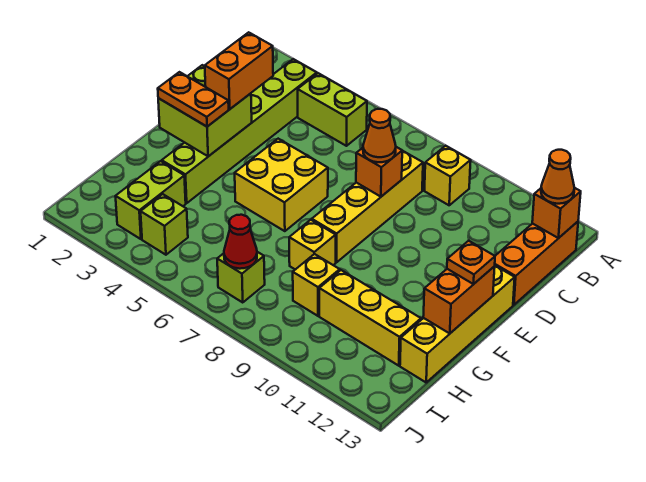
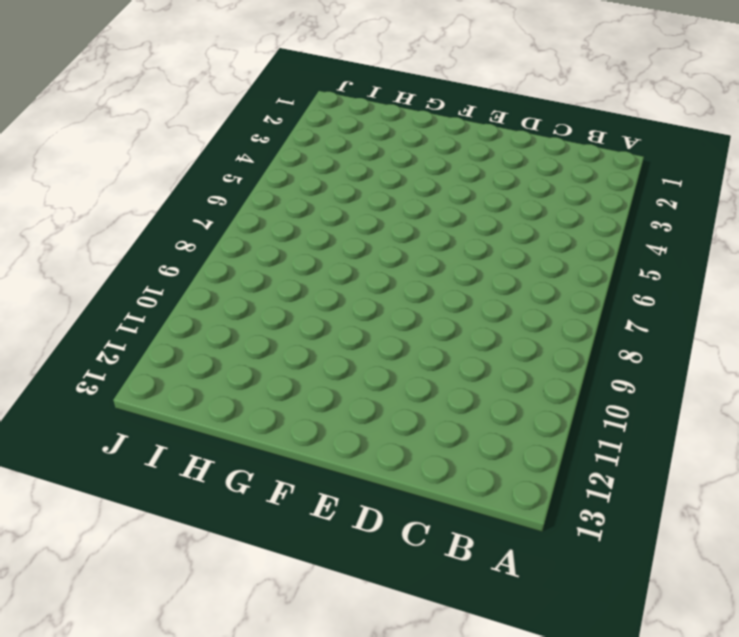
none -> lime 1x6 brick [162,59,317,203]
none -> lime 1x2 brick [298,73,367,146]
none -> yellow 1x1 brick [424,146,471,205]

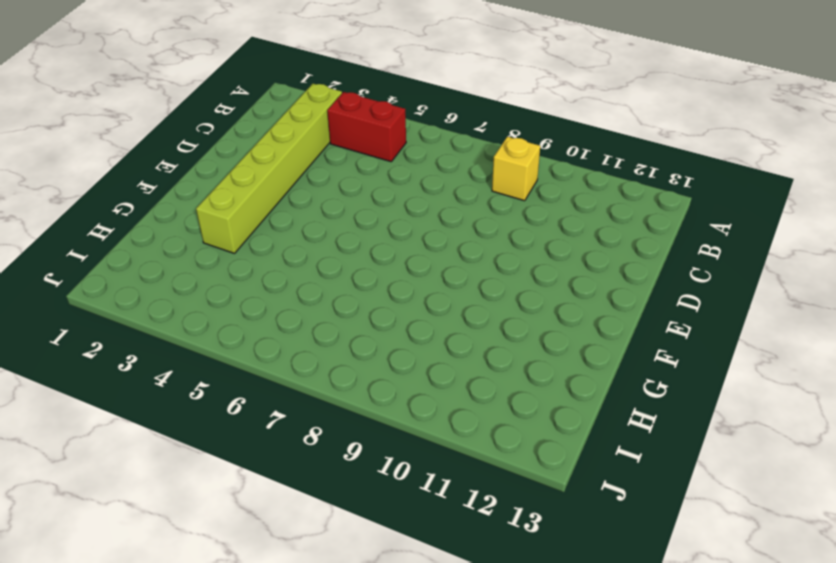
red 1x2 brick [327,92,406,162] -> lime 1x2 brick [298,73,367,146]
none -> orange 1x3 brick [495,222,578,305]
none -> yellow 1x4 brick [312,151,423,262]
none -> yellow 2x2 brick [235,139,328,231]

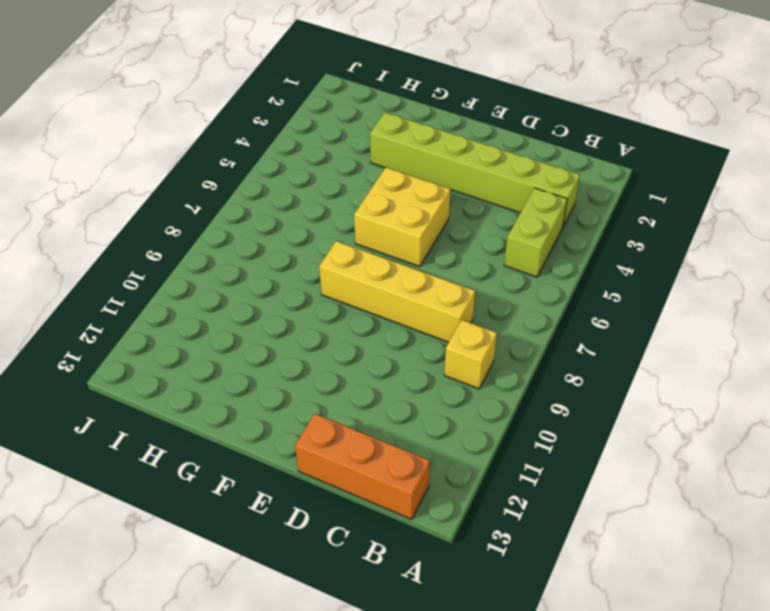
none -> yellow 1x4 brick [400,266,515,382]
none -> yellow 1x1 brick [289,220,336,270]
none -> lime 1x2 brick [115,161,186,239]

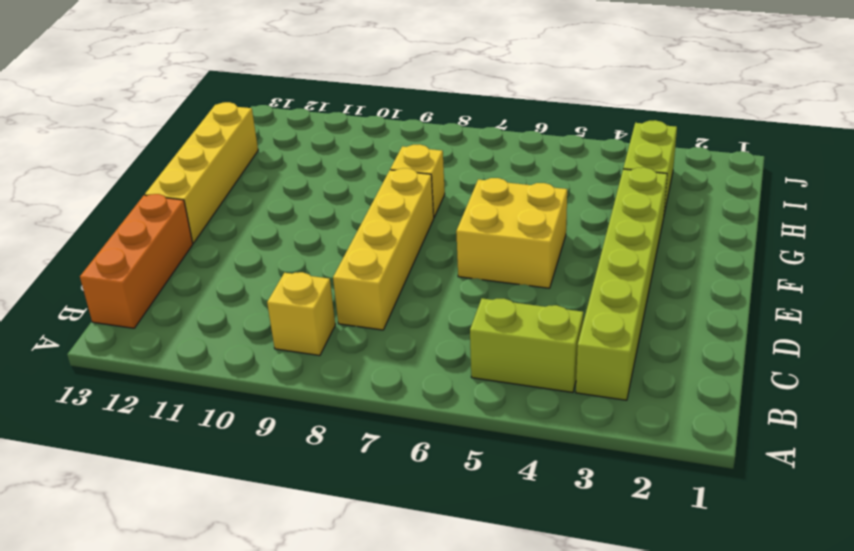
none -> yellow 1x1 brick [293,254,340,316]
none -> yellow 1x3 brick [319,270,421,366]
none -> lime 1x1 brick [141,194,188,255]

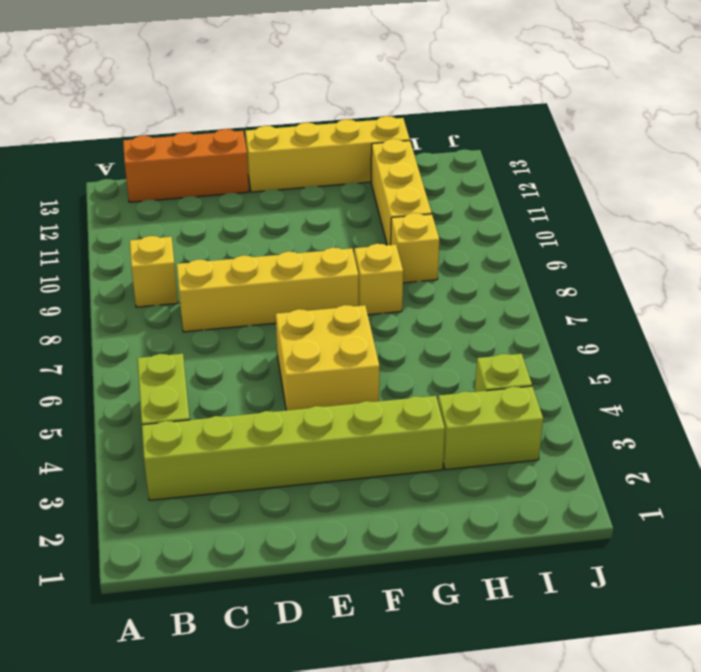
none -> lime 1x1 brick [217,252,265,302]
none -> orange 1x1 brick [532,188,581,238]
none -> orange 1x1 brick [356,147,402,197]

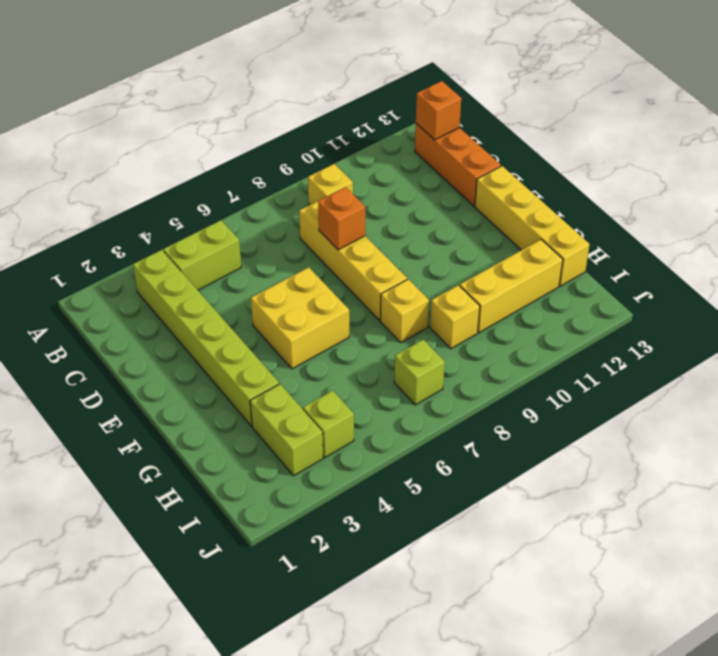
none -> lime 2x2 brick [158,65,252,156]
none -> orange 1x2 brick [423,266,495,333]
none -> red 1x1 cone [224,215,257,269]

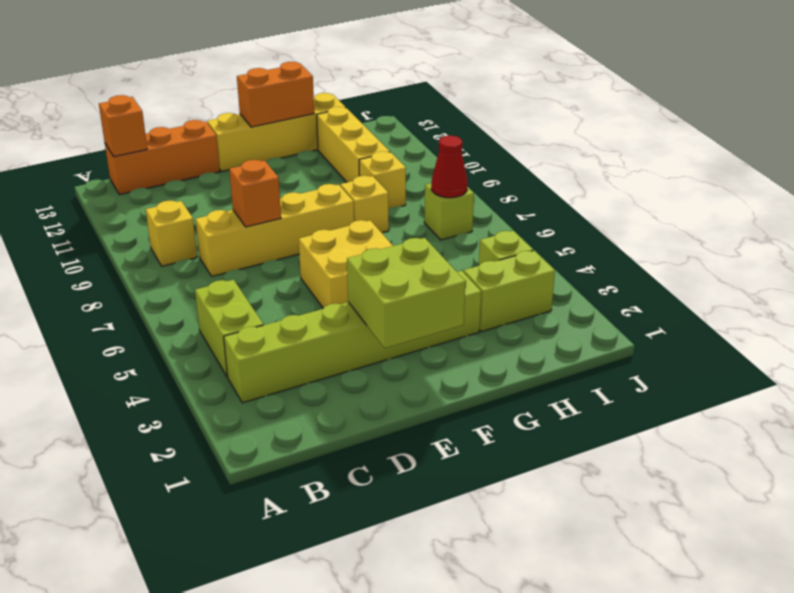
none -> orange 1x1 cone [541,150,574,204]
none -> orange 1x2 brick [205,32,273,109]
none -> orange 1x1 cone [363,109,396,162]

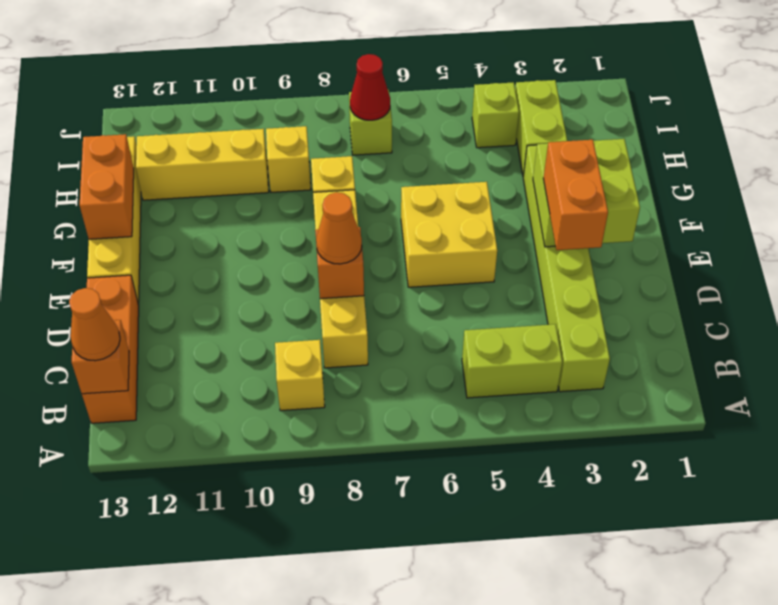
none -> orange 1x2 plate [158,72,229,127]
none -> orange 1x1 plate [447,241,495,284]

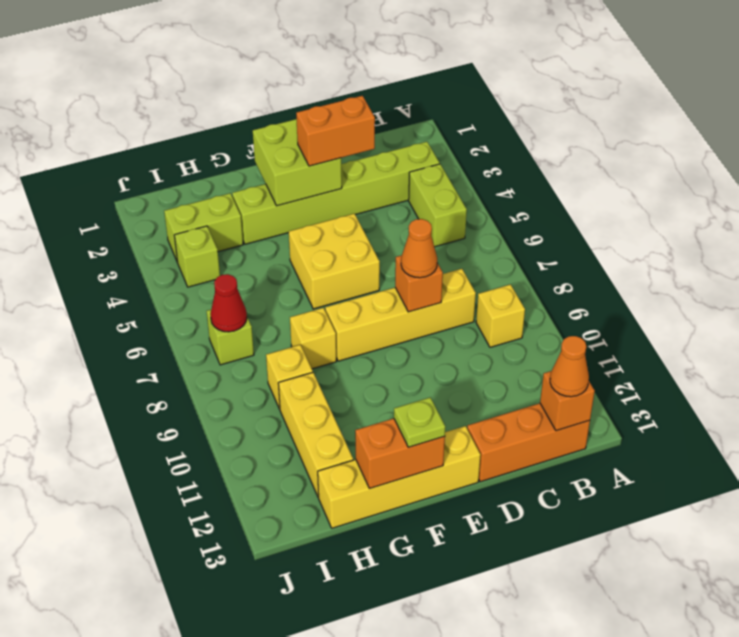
lime 1x1 plate [394,398,445,447] -> orange 1x1 plate [447,241,495,284]
none -> orange 1x2 plate [158,72,229,127]

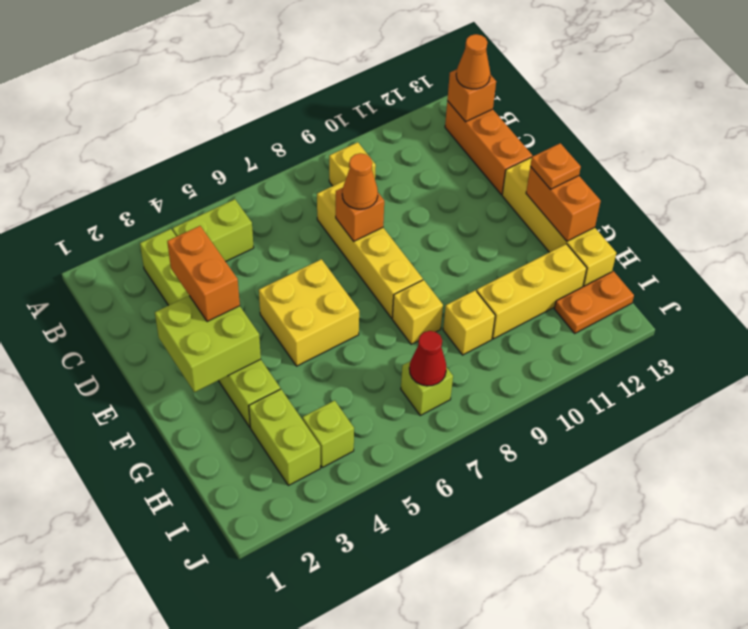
orange 1x2 plate [554,271,634,333] -> orange 1x2 plate moved to [158,72,229,127]

